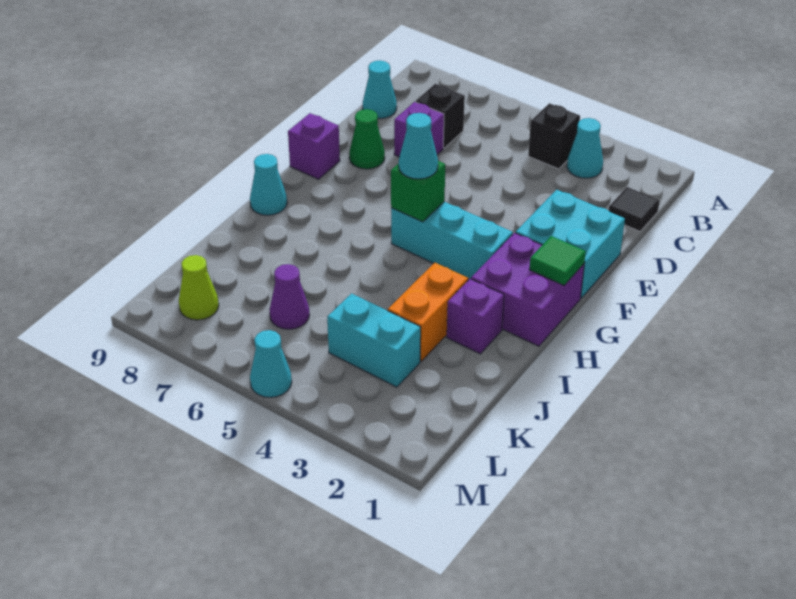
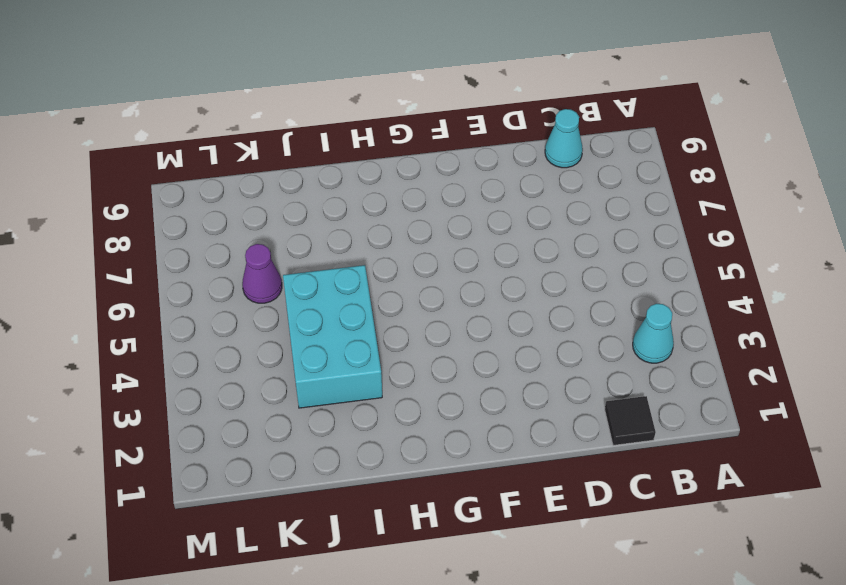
cyan 2x3 brick [283,265,382,408] -> orange 1x2 brick [388,263,468,361]
none -> black 1x1 brick [528,103,580,169]
none -> black 1x1 brick [416,84,465,148]
none -> purple 1x1 brick [394,102,444,157]

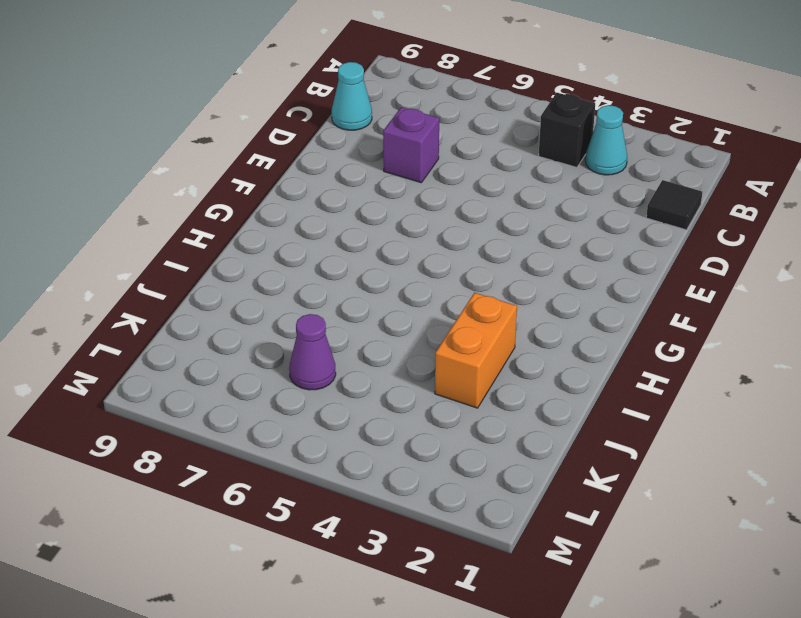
none -> black 1x1 brick [416,84,465,148]
none -> cyan 2x2 brick [516,190,625,298]
none -> green 1x1 cone [349,109,385,169]

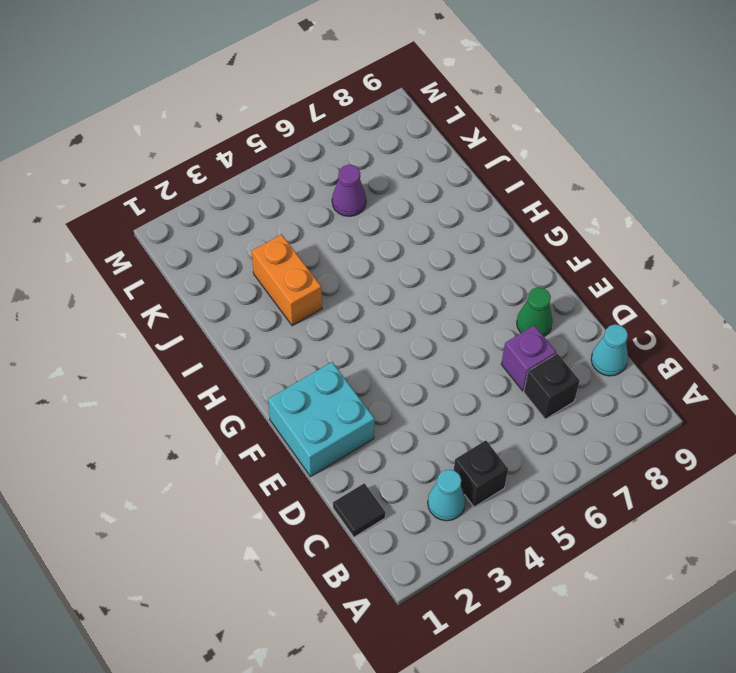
none -> purple 1x1 brick [288,113,340,179]
none -> purple 2x2 brick [471,233,584,346]
none -> cyan 1x3 brick [391,202,513,280]

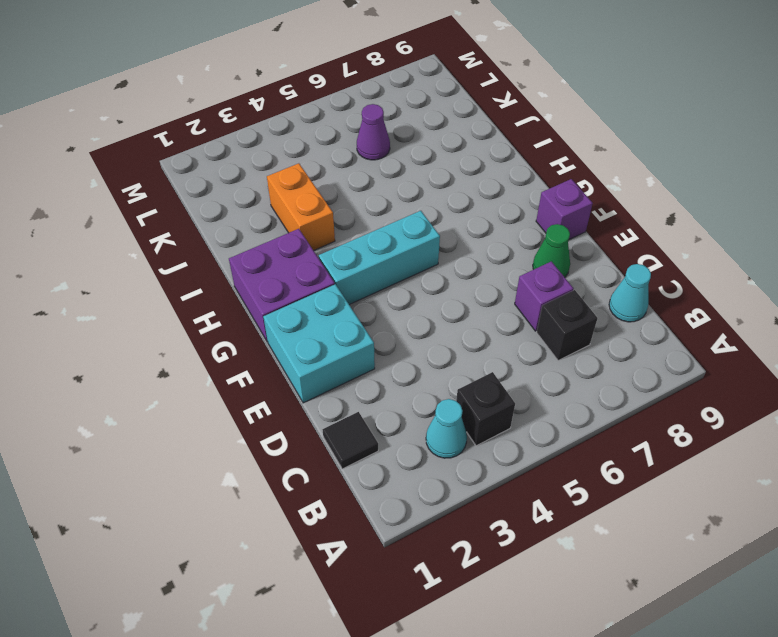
none -> cyan 1x1 cone [250,154,287,215]
none -> purple 1x1 brick [447,279,504,354]
none -> cyan 1x2 brick [327,293,421,387]

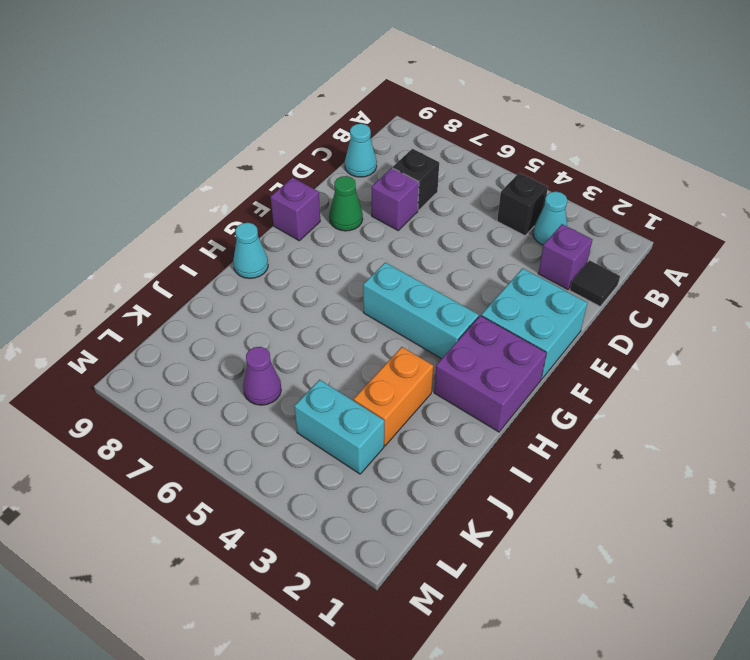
purple 1x1 brick [538,224,592,289] -> purple 1x1 brick moved to [447,279,504,354]
none -> lime 1x1 cone [179,255,219,320]
none -> cyan 1x1 cone [250,330,292,397]
none -> green 1x1 tile [529,236,586,285]

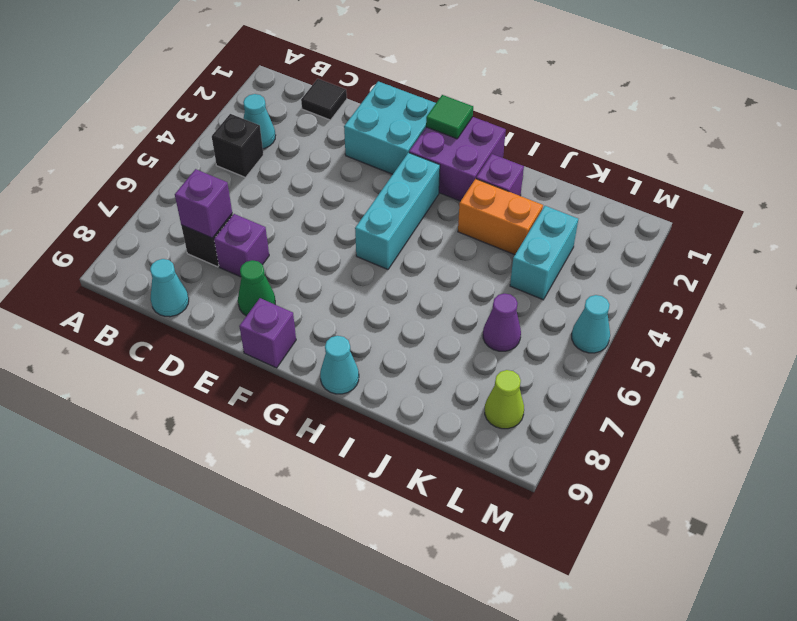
purple 1x1 brick [175,169,232,238] -> none
none -> green 1x1 brick [391,161,445,222]
none -> cyan 1x1 cone [399,113,438,179]

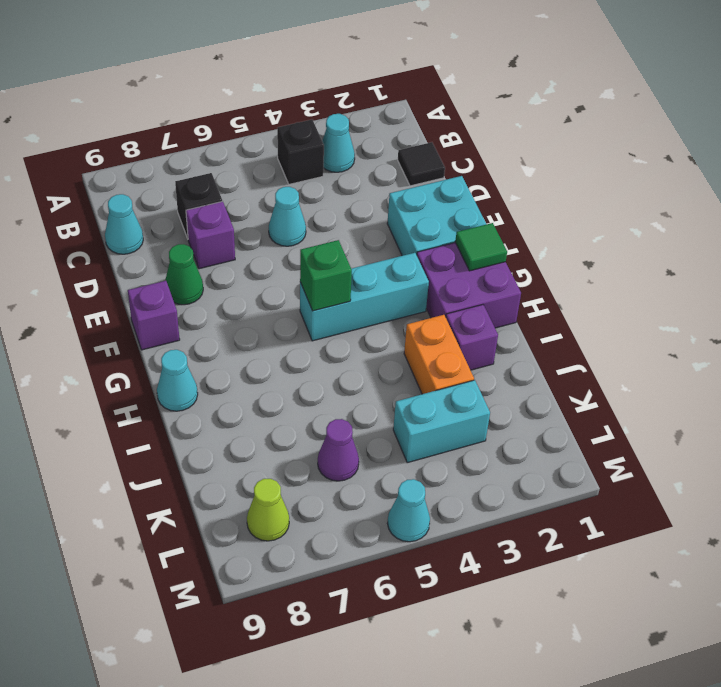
cyan 1x1 cone [269,187,306,246] -> cyan 1x1 cone moved to [399,113,438,179]

